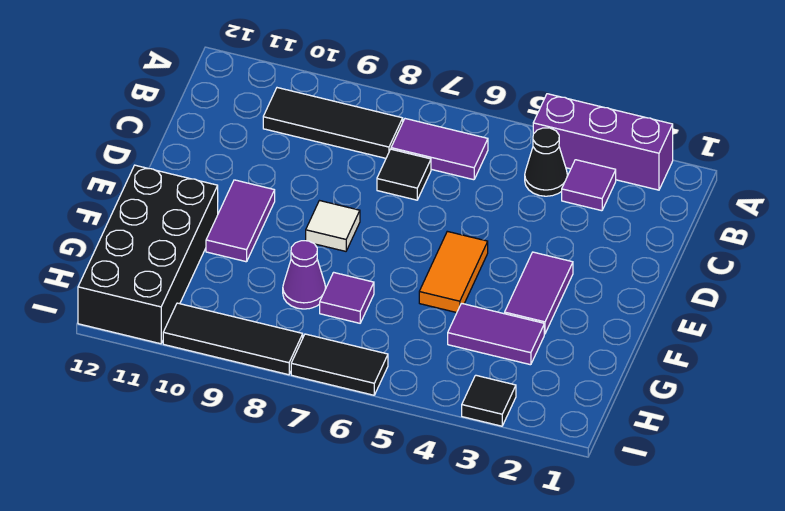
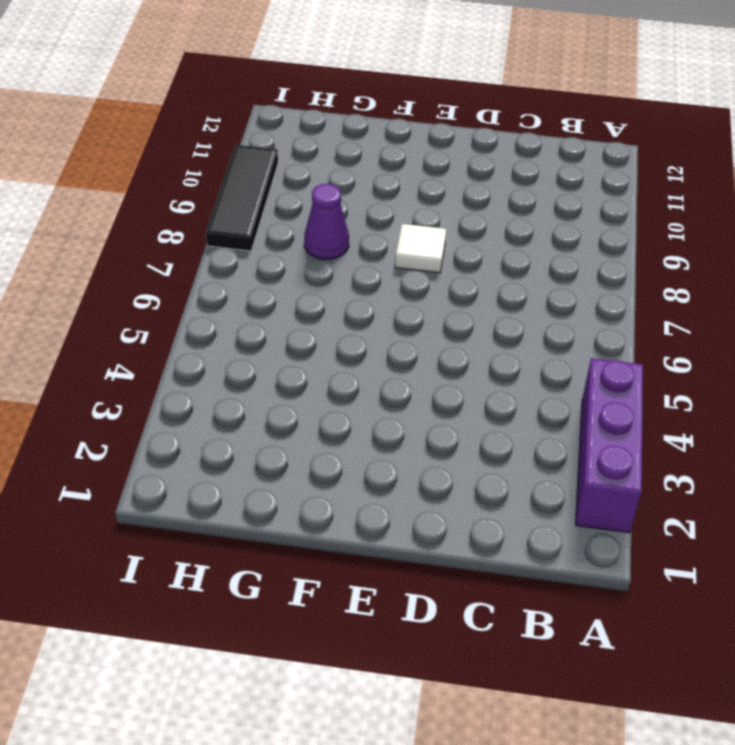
none -> purple 1x1 tile [562,160,616,211]
none -> black 1x1 cone [525,128,567,196]
none -> purple 1x2 tile [391,119,488,180]

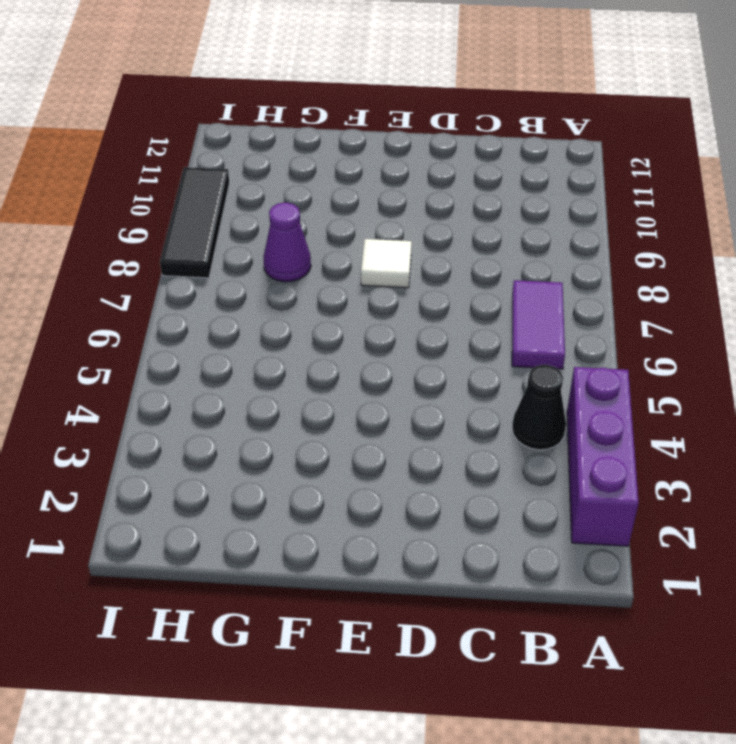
none -> purple 1x1 tile [562,160,616,211]
none -> black 1x3 tile [263,88,403,158]
none -> black 1x1 tile [377,149,431,200]

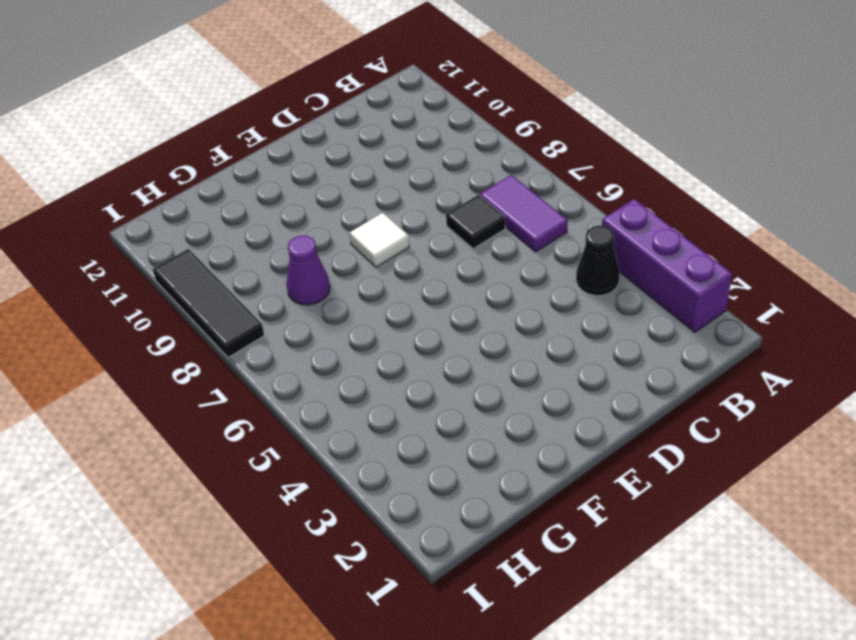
none -> purple 1x1 tile [562,160,616,211]
none -> black 1x3 tile [263,88,403,158]
none -> purple 1x2 tile [505,252,573,334]

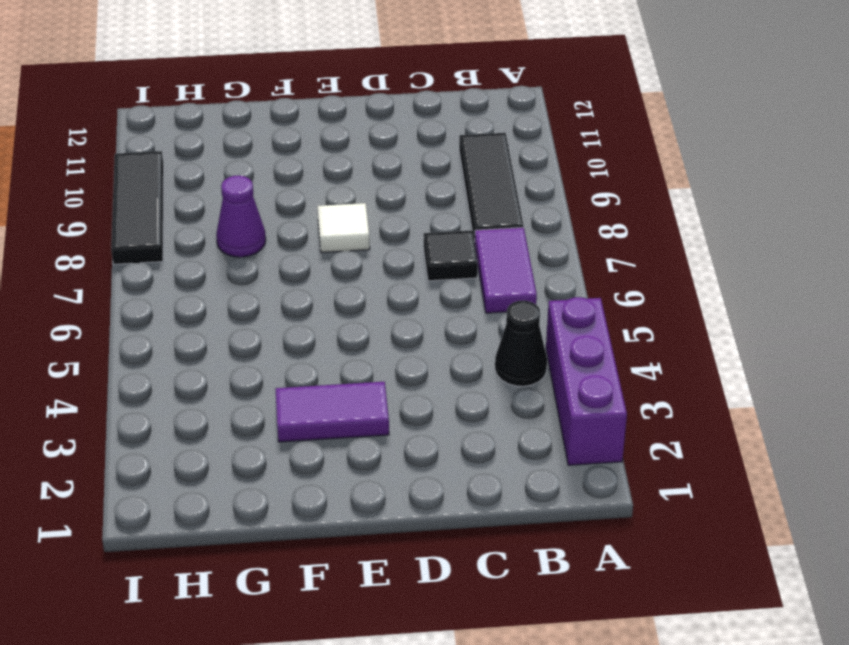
none -> purple 1x1 tile [562,160,616,211]
none -> orange 1x2 tile [419,231,488,313]
none -> purple 1x2 tile [206,180,275,262]

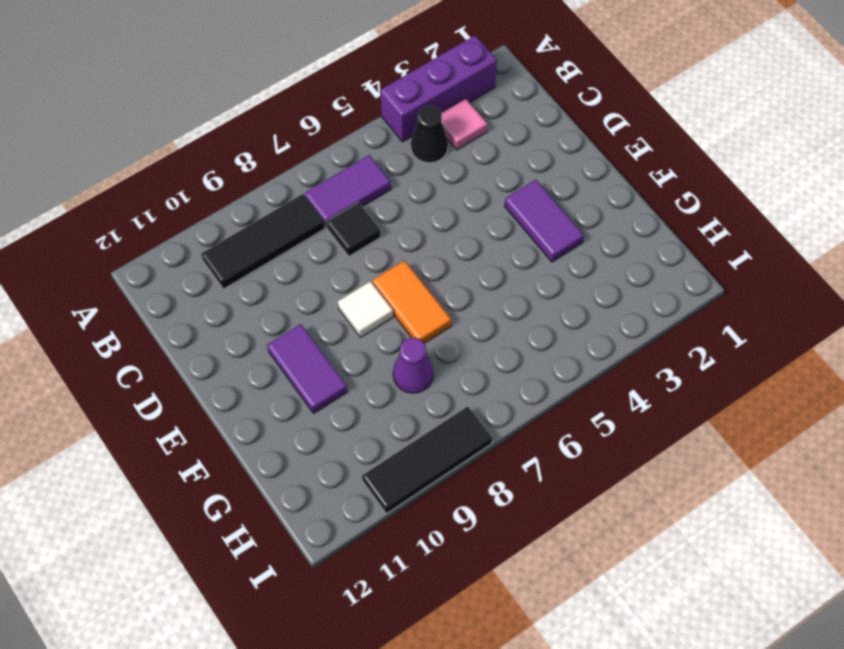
pink 1x1 tile [441,99,487,150] -> purple 1x1 tile [562,160,616,211]
orange 1x2 tile [372,260,451,343] -> orange 1x2 tile moved to [419,231,488,313]
none -> black 2x4 brick [78,165,218,344]
none -> purple 1x2 tile [448,303,544,365]
none -> purple 1x1 tile [320,272,374,323]

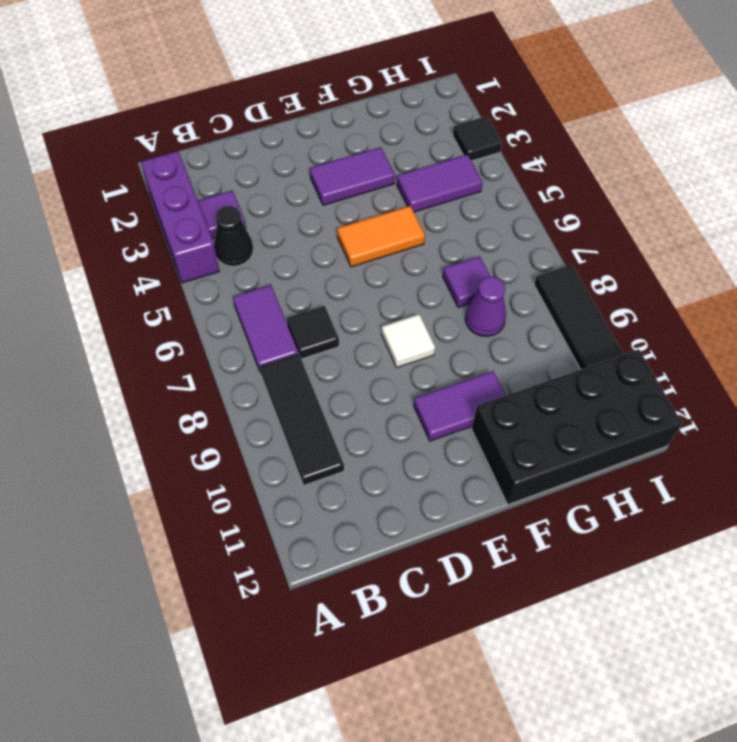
purple 1x2 tile [397,155,483,212] -> purple 1x2 tile turned to [448,303,544,365]
none -> black 1x2 tile [291,334,388,395]

